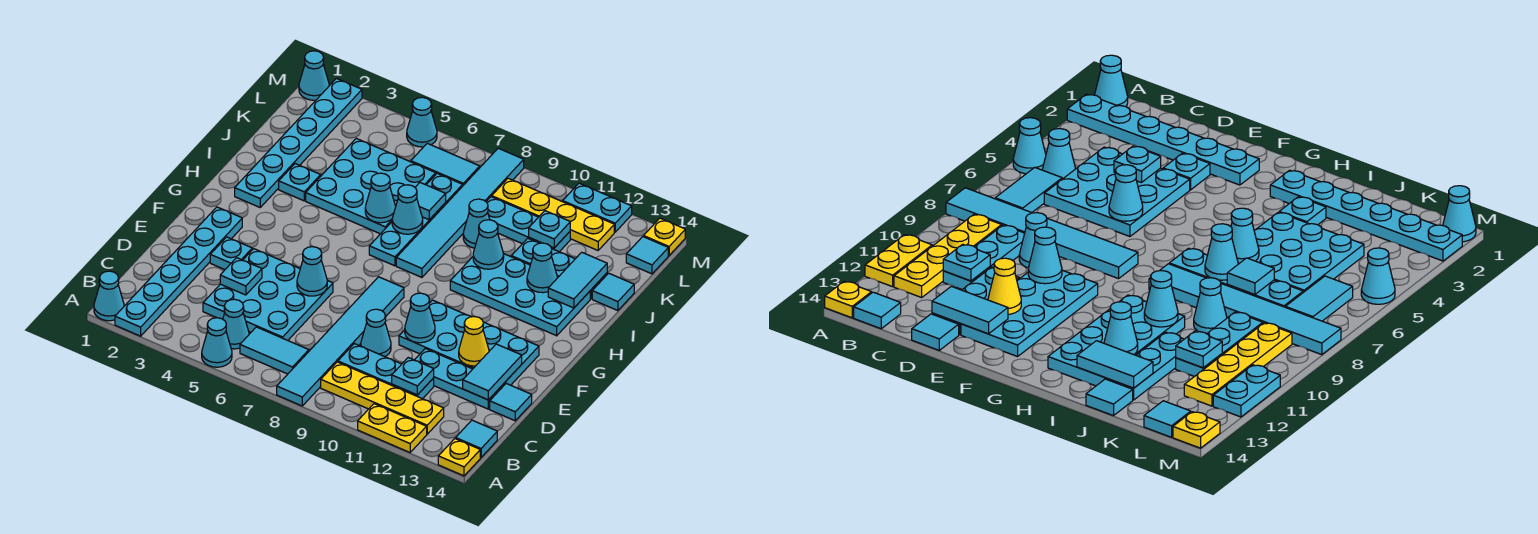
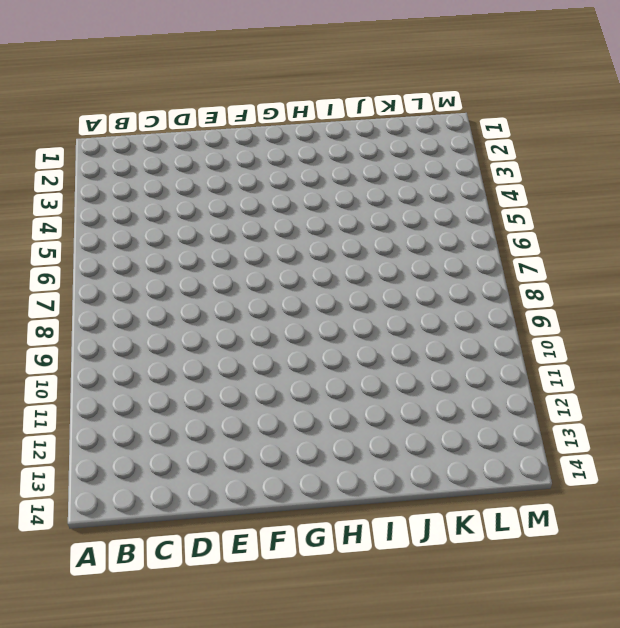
none -> cyan 1x1 cone [94,271,124,321]
none -> cyan 1x6 plate [115,207,242,336]
none -> cyan 1x1 cone [202,318,232,367]
none -> cyan 1x6 tile [277,277,404,406]

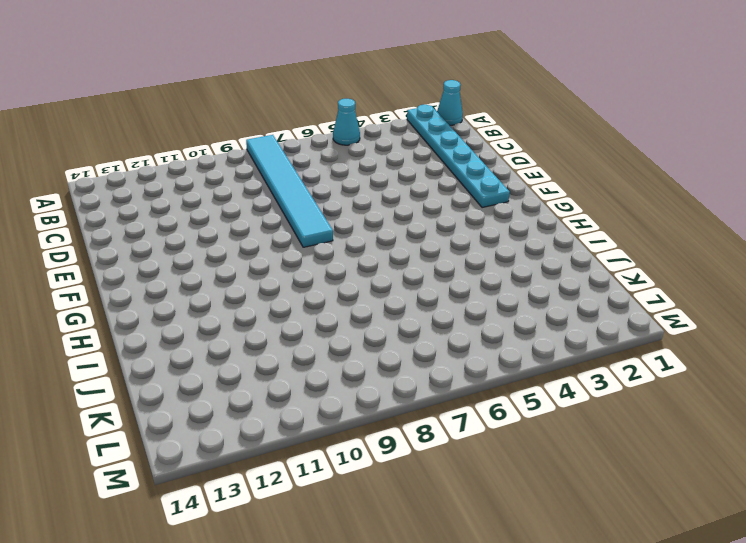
none -> yellow 1x2 plate [358,404,427,452]
none -> yellow 1x1 plate [438,439,480,476]
none -> cyan 1x1 cone [223,299,249,349]
none -> cyan 1x2 tile [240,327,309,374]

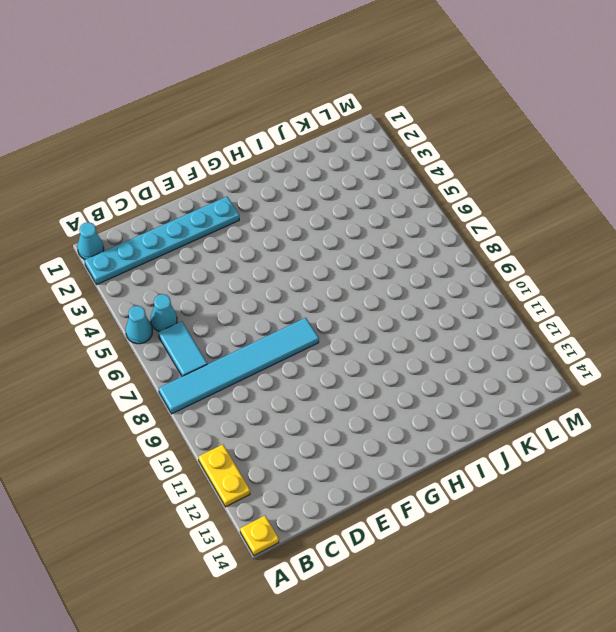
none -> yellow 1x4 plate [321,362,444,434]
none -> cyan 1x1 tile [456,420,497,457]
none -> cyan 3x3 plate [203,249,333,340]
none -> cyan 1x3 plate [338,344,434,399]

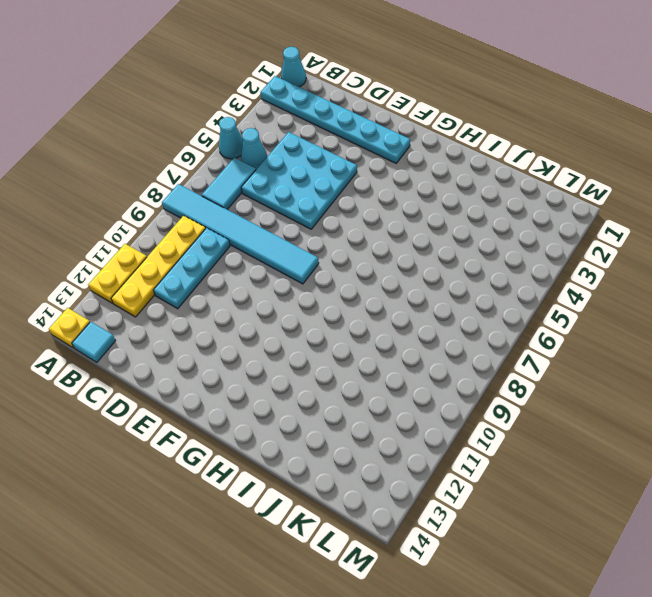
none -> cyan 1x1 cone [361,309,391,357]
none -> cyan 1x3 plate [415,349,505,409]
none -> cyan 1x1 tile [490,384,532,421]
none -> cyan 1x1 plate [210,237,252,270]

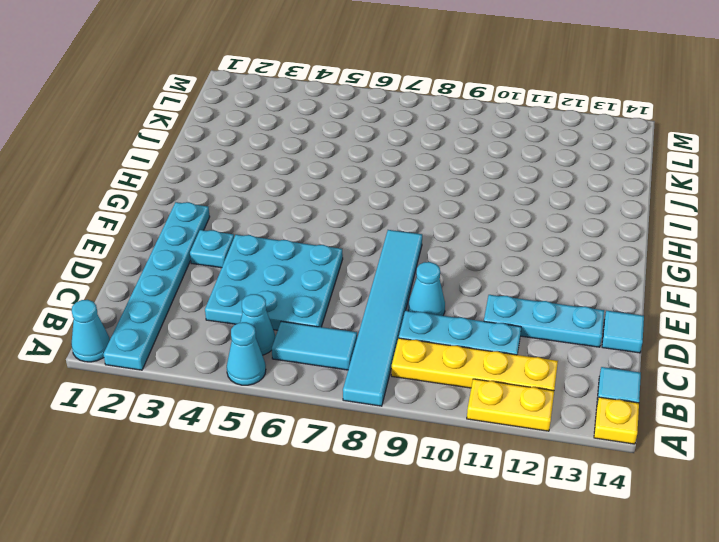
none -> cyan 2x4 plate [399,300,539,385]
none -> cyan 1x6 plate [235,79,362,207]
none -> cyan 1x4 plate [369,173,463,266]
none -> cyan 1x6 tile [396,148,524,277]

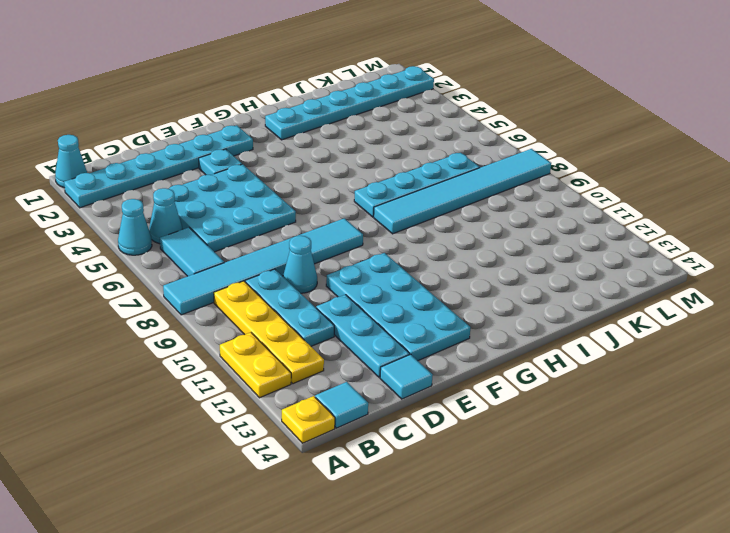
none -> cyan 2x4 plate [450,254,590,336]
none -> cyan 1x1 plate [279,164,321,201]
none -> cyan 3x3 plate [306,138,436,234]
none -> cyan 1x1 cone [463,199,490,248]

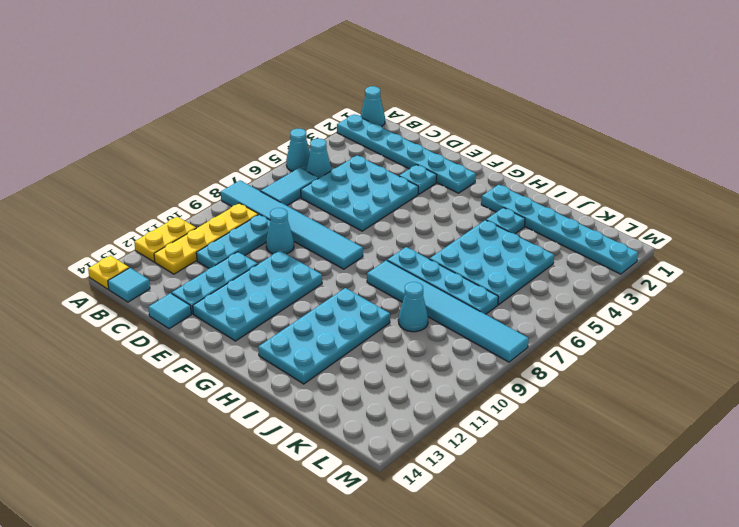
none -> cyan 1x3 plate [511,238,607,299]
none -> cyan 1x1 tile [592,273,634,311]
none -> cyan 1x3 plate [486,197,570,252]
none -> cyan 1x2 tile [411,143,480,185]

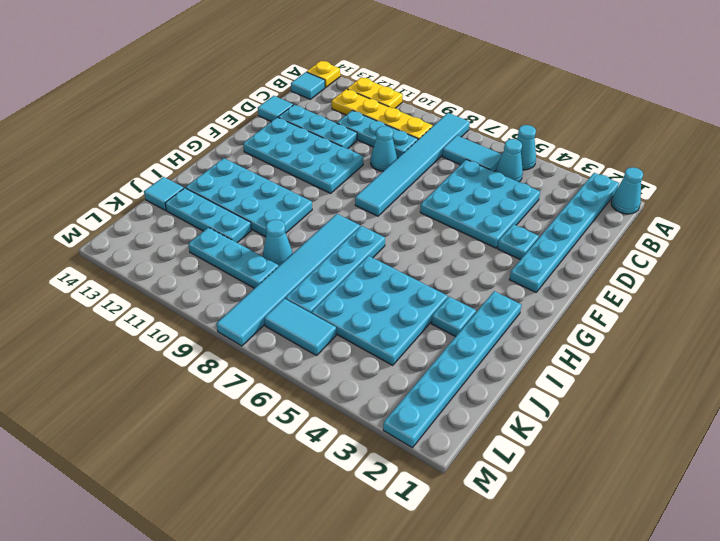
none -> yellow 1x4 plate [492,178,614,250]
none -> cyan 1x1 tile [626,237,668,274]
none -> cyan 1x1 cone [299,51,329,100]
none -> cyan 1x1 cone [407,97,437,147]

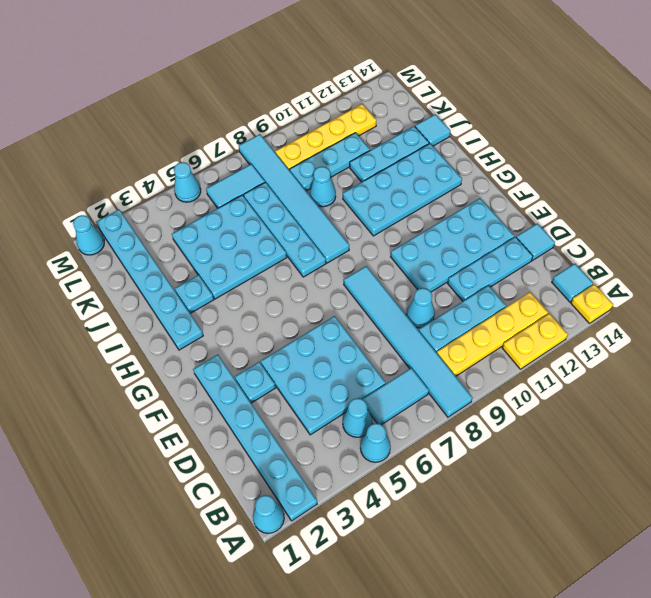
none -> cyan 1x1 tile [626,237,668,274]
none -> cyan 1x2 plate [563,183,632,232]
none -> yellow 1x1 plate [644,218,685,255]
none -> cyan 1x1 plate [392,358,434,395]

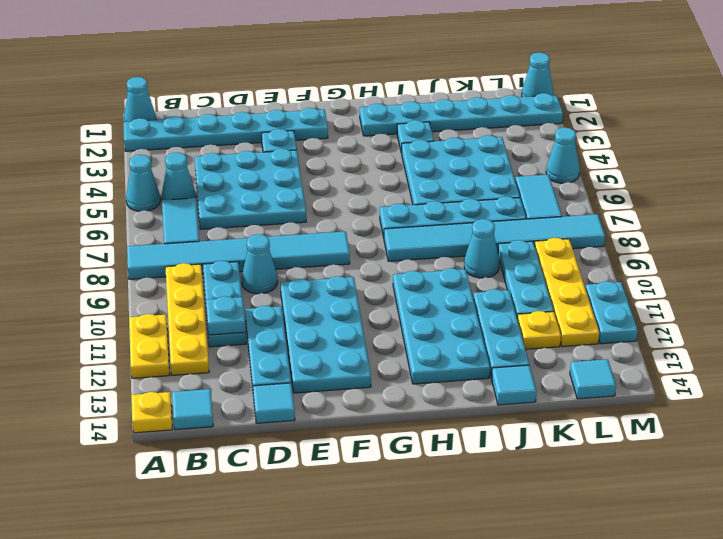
yellow 1x1 plate [517,311,561,349] -> yellow 1x1 plate moved to [644,218,685,255]
none -> cyan 1x1 plate [220,258,262,295]
none -> cyan 1x2 tile [463,344,522,400]
none -> cyan 1x1 cone [297,247,327,296]
none -> cyan 1x1 cone [405,293,435,343]

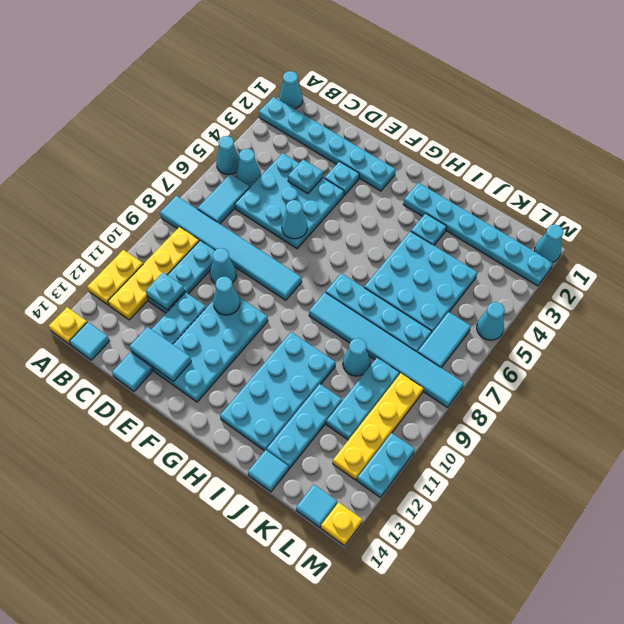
none -> yellow 1x1 cone [459,316,489,366]
none -> cyan 1x1 cone [365,173,396,223]
none -> cyan 1x1 cone [392,185,423,234]
none -> cyan 1x1 cone [473,220,504,269]

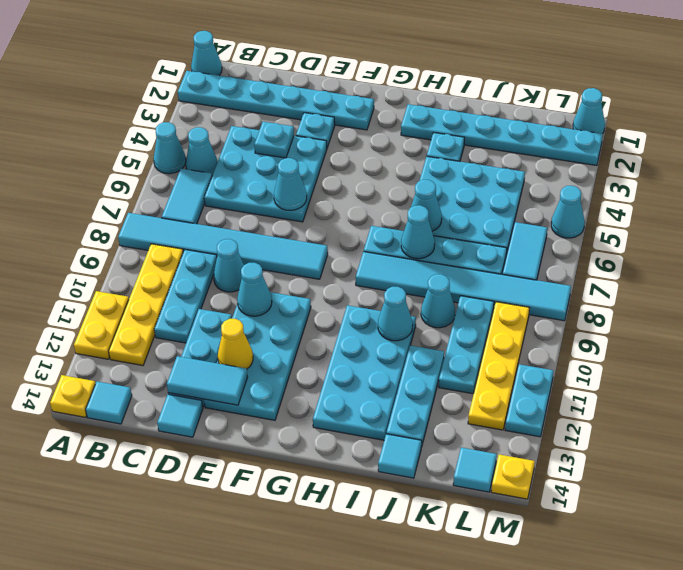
none -> cyan 1x1 plate [392,358,434,395]
none -> cyan 1x1 cone [527,243,557,293]
none -> cyan 1x2 tile [548,252,607,308]
none -> cyan 1x1 tile [415,183,446,220]

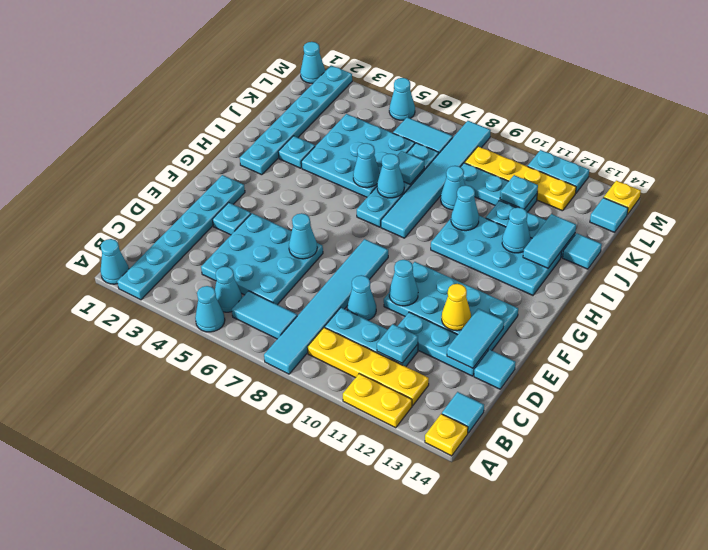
none -> cyan 1x1 plate [220,258,262,295]

